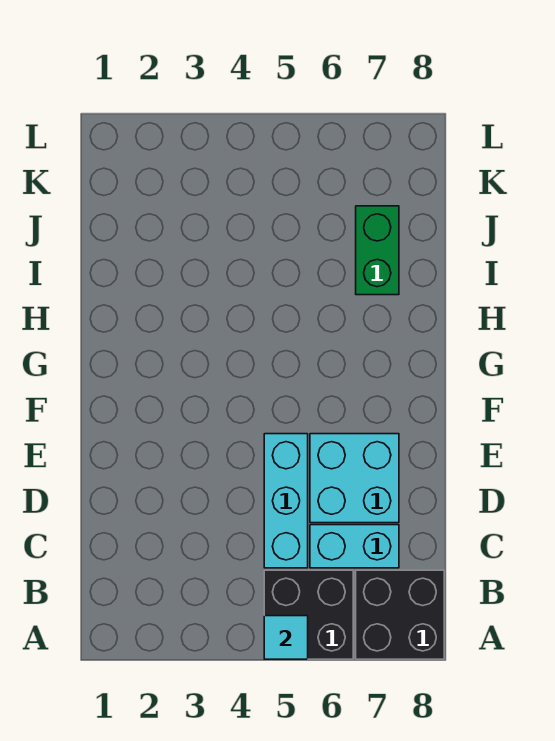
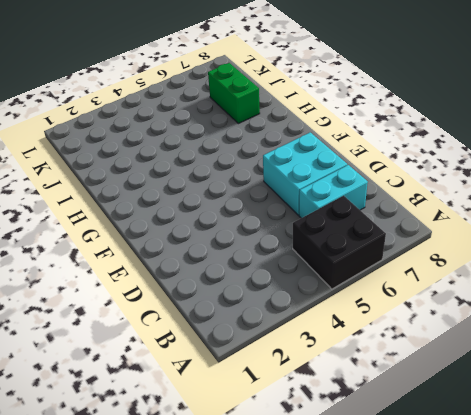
none -> black 2x2 brick [356,570,444,659]
none -> cyan 1x3 brick [264,434,308,568]

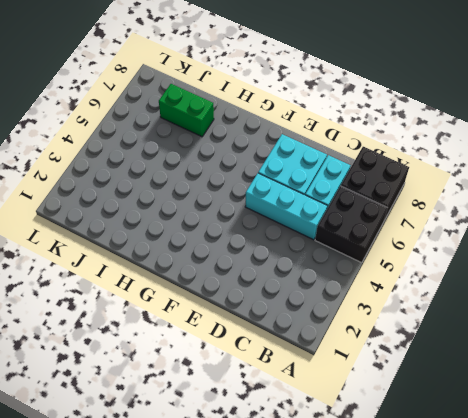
none -> cyan 1x1 tile [264,616,308,659]

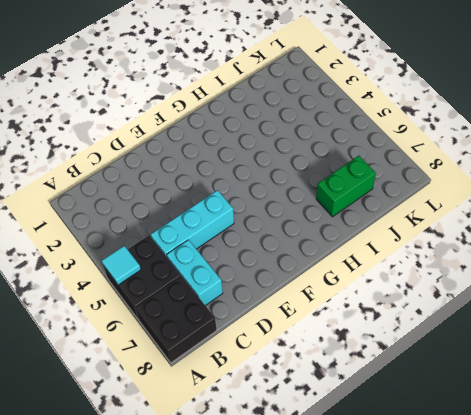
none -> cyan 2x2 brick [310,434,399,523]

